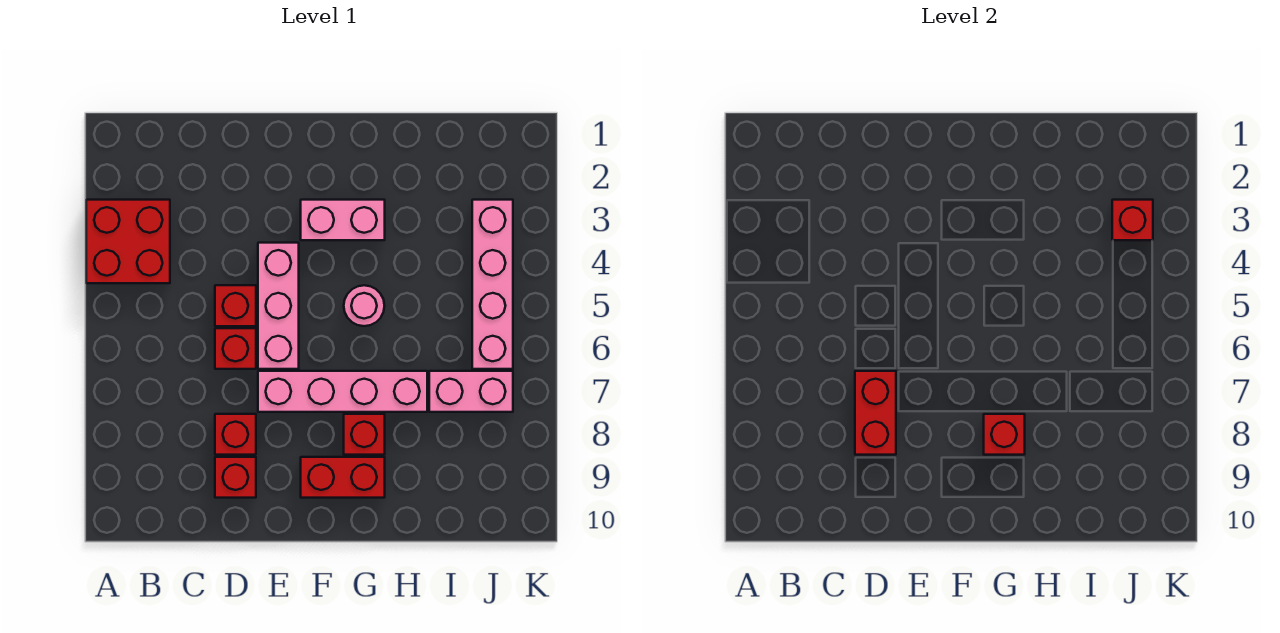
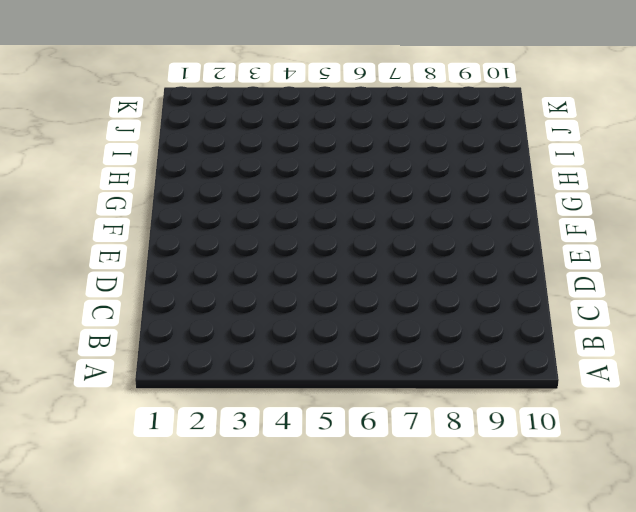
none -> red 2x2 brick [86,200,170,283]
none -> red 1x1 brick [215,285,256,326]
none -> red 1x1 brick [215,328,256,369]

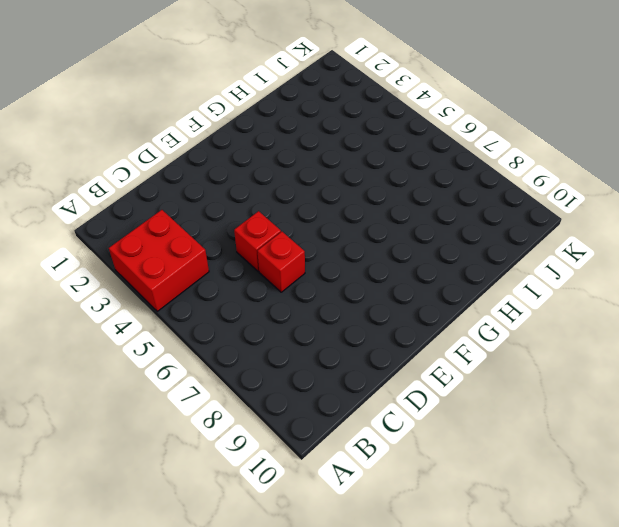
none -> red 1x1 brick [215,414,256,455]
none -> red 1x1 brick [215,457,256,498]
none -> pink 1x3 brick [258,243,299,369]

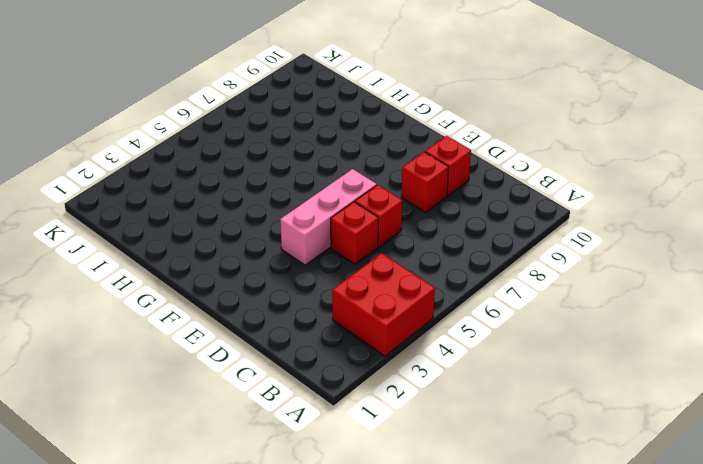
none -> pink 1x4 brick [258,371,427,412]
none -> pink 1x2 brick [301,200,385,240]
none -> red 1x2 brick [301,457,385,498]

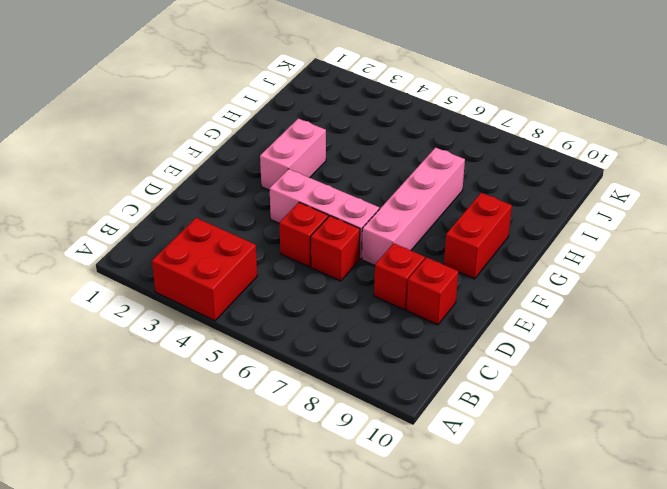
none -> pink 1x1 round brick [344,285,384,326]
none -> red 1x1 brick [344,414,385,455]
none -> pink 1x2 brick [429,371,513,412]

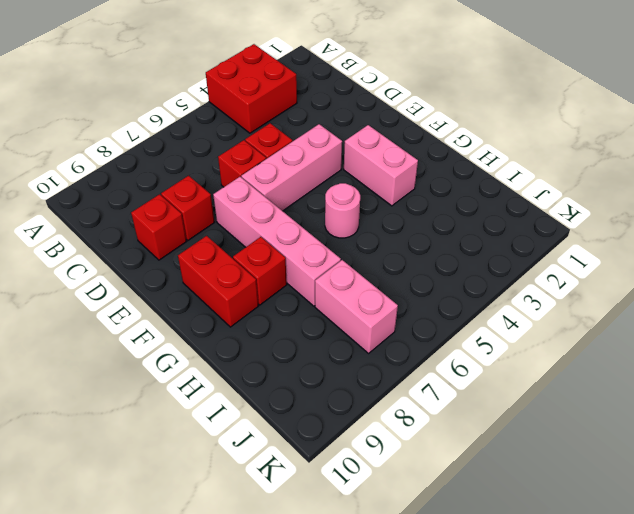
none -> pink 1x4 brick [472,200,513,369]
none -> red 1x2 brick [855,371,896,455]
none -> red 1x1 brick [984,414,1025,455]

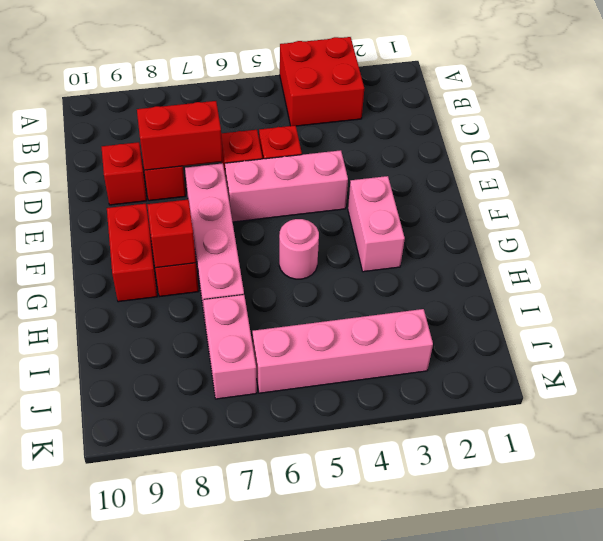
none -> red 1x1 brick [1112,200,1153,240]

